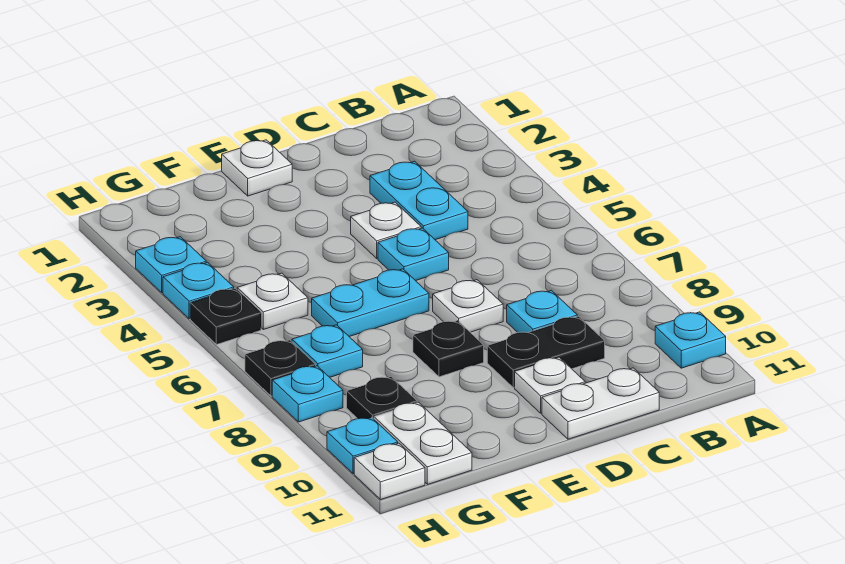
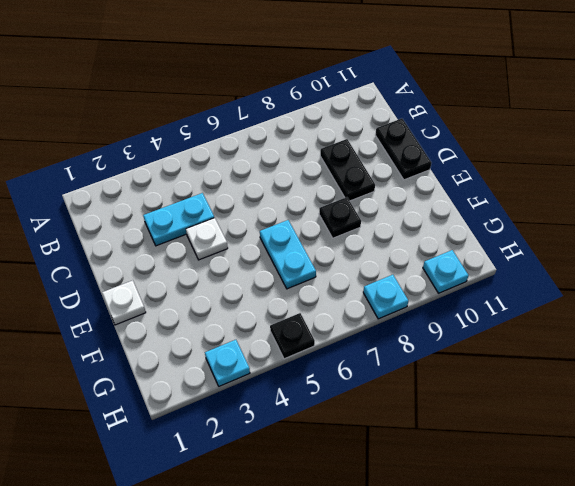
black 1x2 plate [375,119,432,180] -> white 1x2 plate [542,368,659,439]
none -> cyan 1x1 plate [655,312,726,368]
none -> cyan 1x1 plate [507,290,577,333]
none -> cyan 1x1 plate [378,228,449,281]

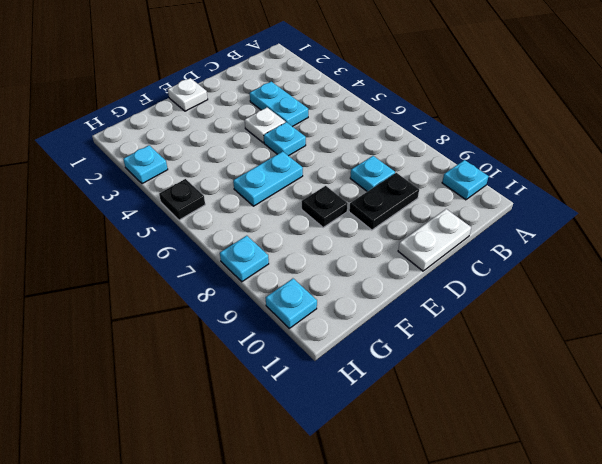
none -> white 1x1 plate [433,280,503,332]
none -> white 1x1 plate [515,357,585,413]
none -> white 1x1 plate [237,273,308,329]

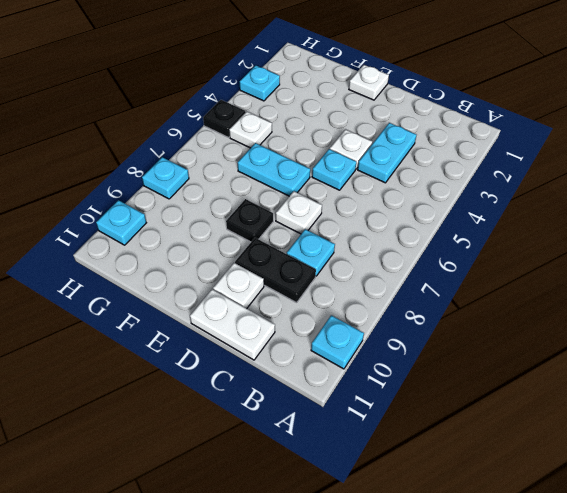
none -> cyan 1x1 plate [292,325,363,377]
none -> black 1x1 plate [347,377,417,419]
none -> white 1x2 plate [374,402,472,484]

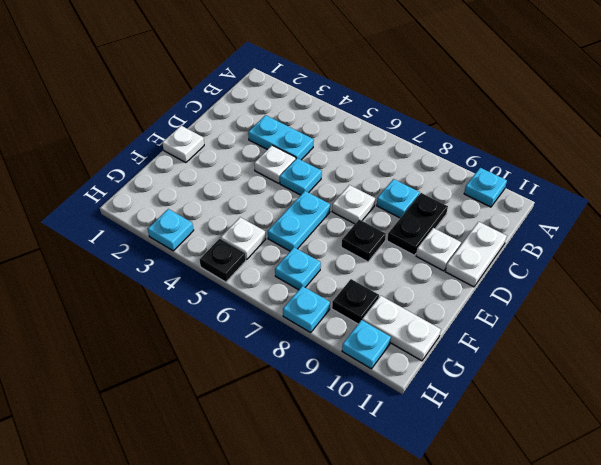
none -> cyan 1x1 plate [163,262,234,319]
none -> black 1x1 plate [245,340,316,396]
none -> white 1x1 plate [354,443,425,500]

